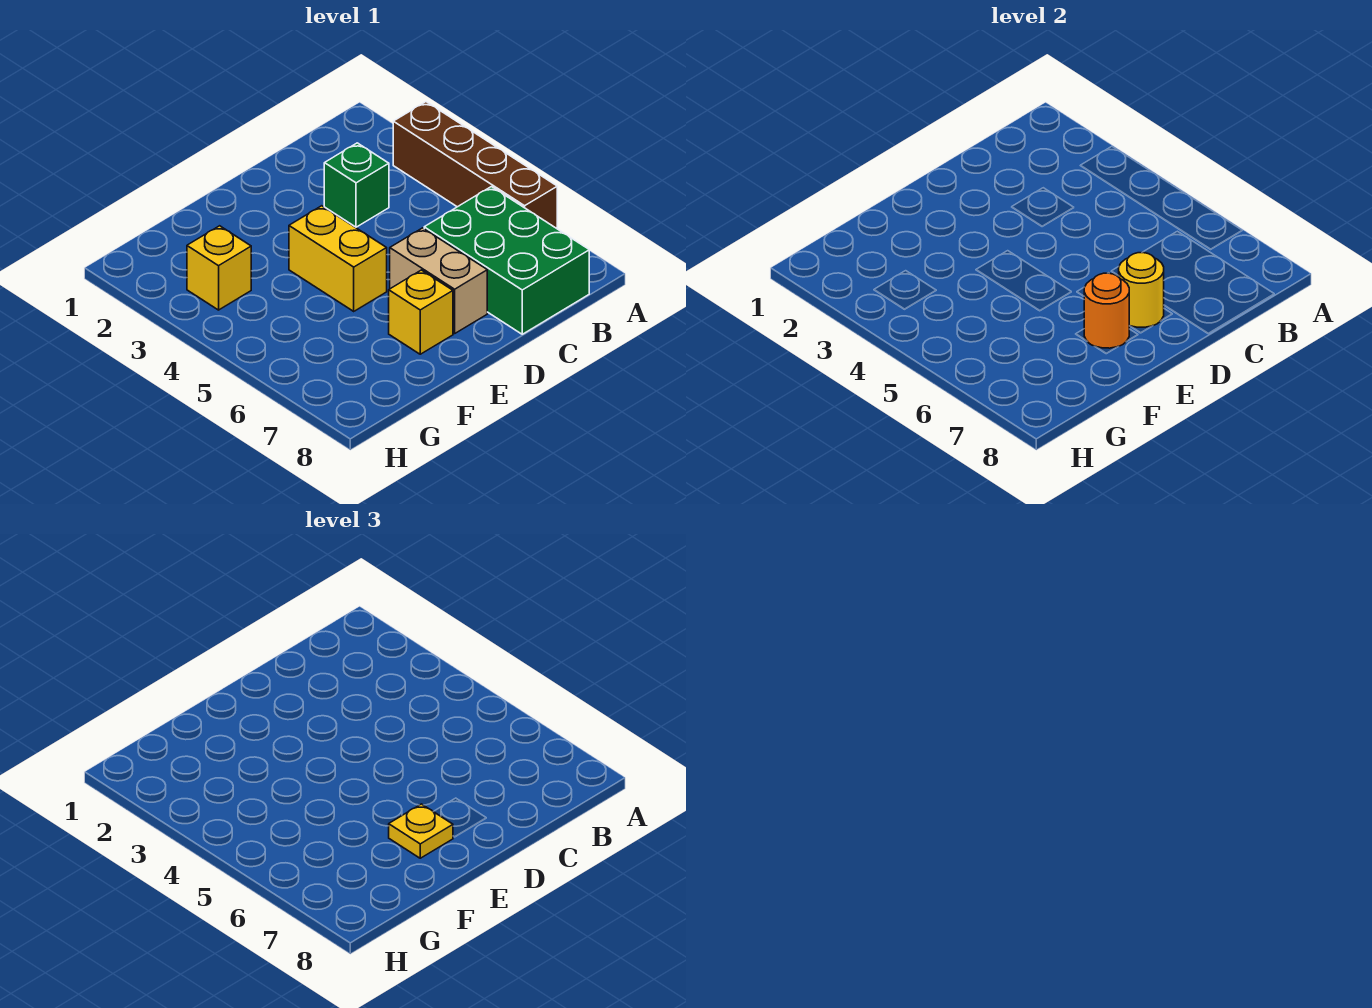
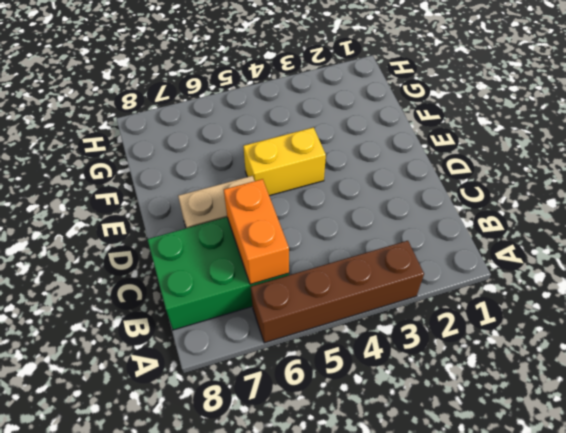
orange 1x2 brick [224,179,289,284] -> none
none -> green 1x1 brick [324,143,389,227]
none -> yellow 1x1 brick [389,270,453,354]

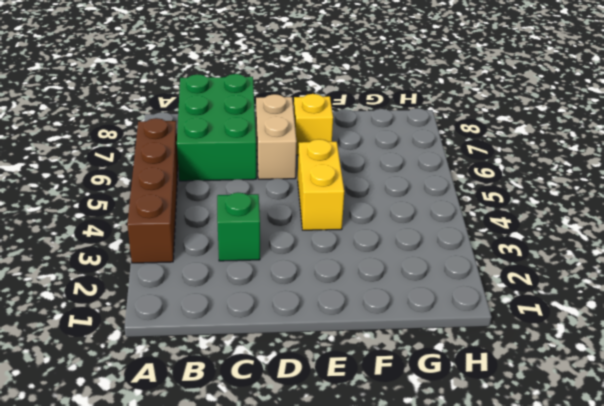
none -> yellow 1x1 brick [187,226,251,310]
none -> yellow 1x1 round brick [1119,253,1164,327]

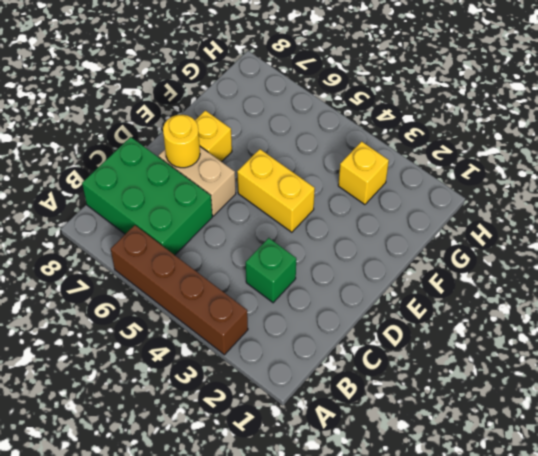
none -> orange 1x1 round brick [1084,273,1129,348]
none -> yellow 1x1 plate [389,804,453,858]

